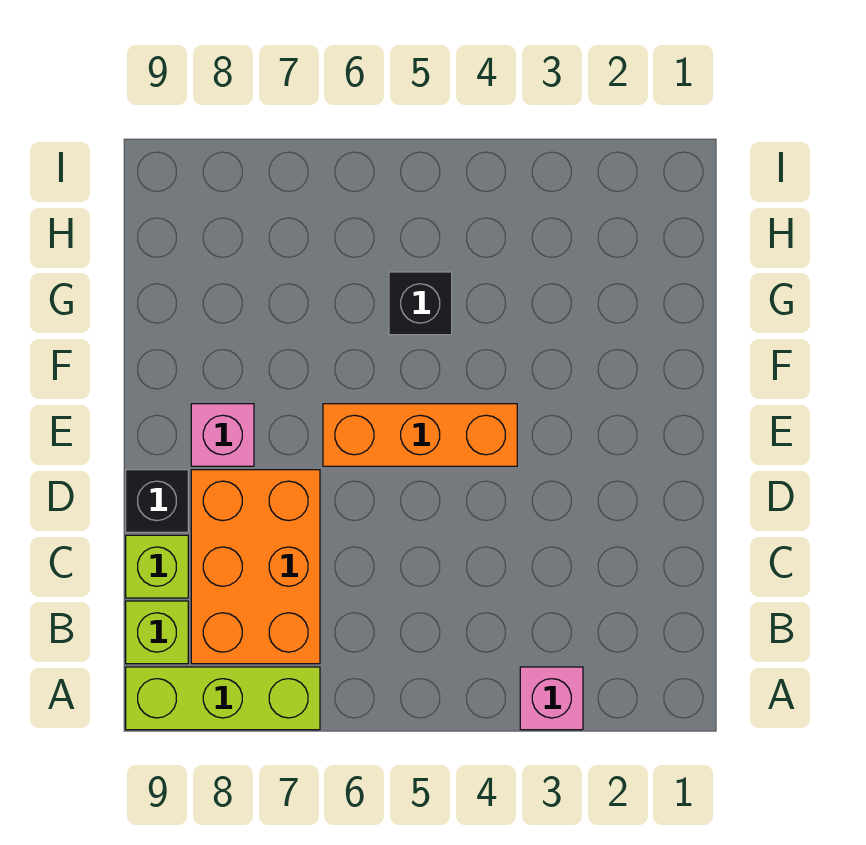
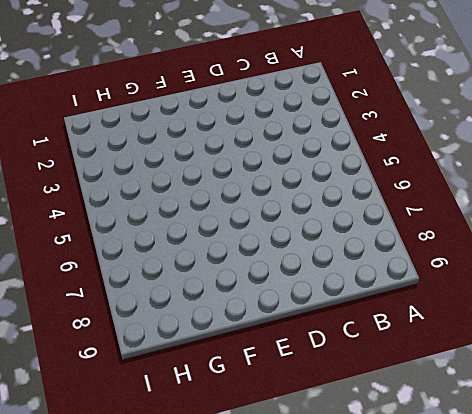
none -> pink 1x1 brick [520,667,583,730]
none -> lime 1x3 brick [126,667,320,730]

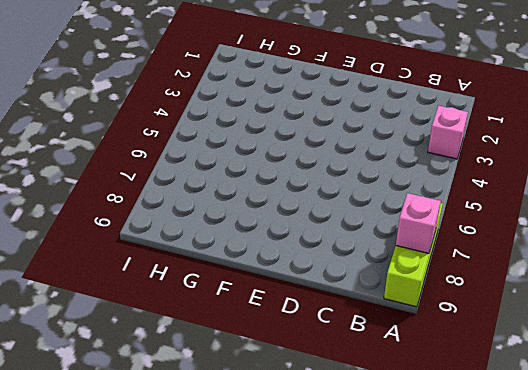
pink 1x1 brick [396,193,441,253] -> pink 1x1 brick moved to [191,404,254,466]
none -> orange 2x3 brick [191,470,320,664]
none -> lime 1x1 brick [126,601,188,664]

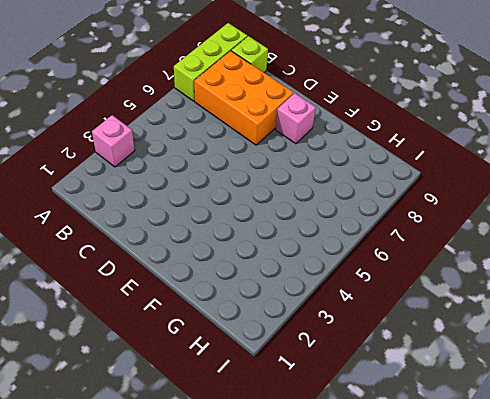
none -> lime 1x1 brick [126,535,188,598]
none -> black 1x1 brick [126,470,188,532]

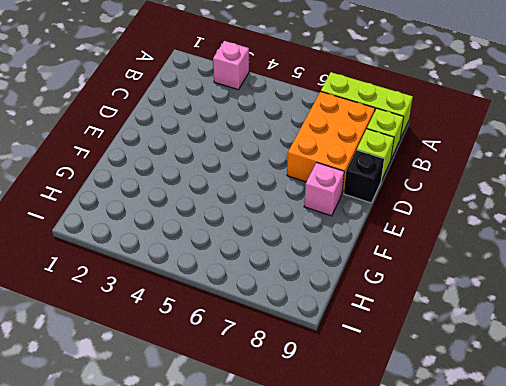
none -> orange 1x3 brick [323,404,517,466]
none -> black 1x1 brick [389,272,452,335]

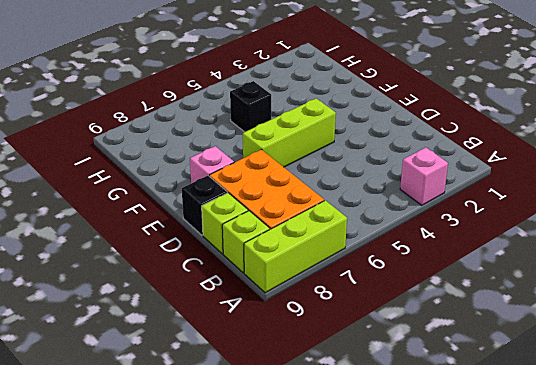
lime 1x3 brick [243,98,336,167] -> orange 1x3 brick [323,404,517,466]

